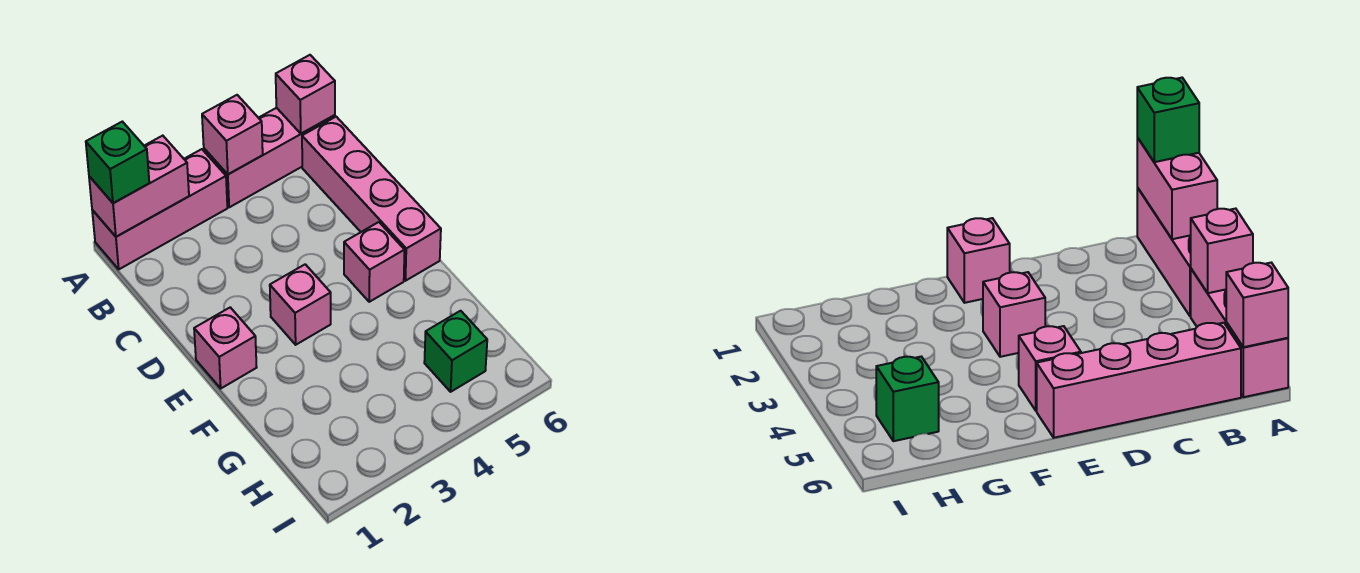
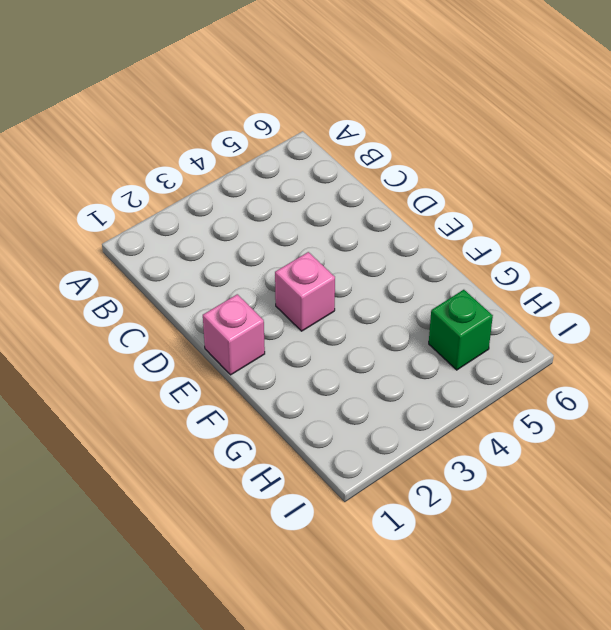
none -> pink 1x3 brick [92,149,227,269]
none -> pink 1x3 brick [204,108,335,207]

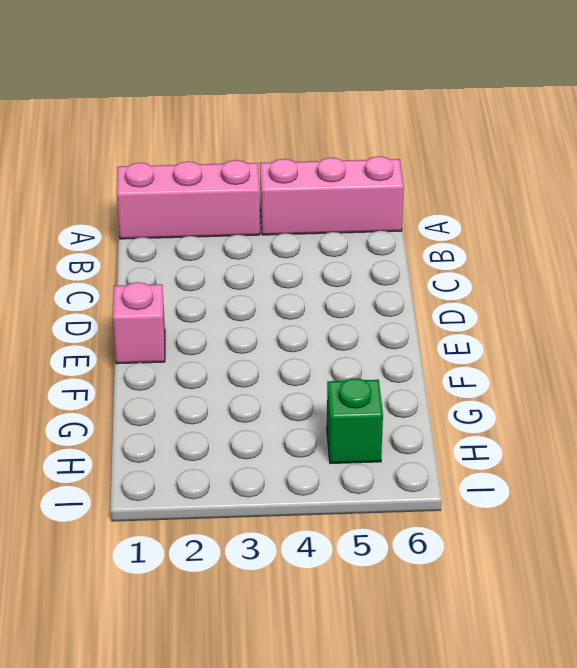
none -> pink 1x4 brick [302,117,441,281]
none -> pink 1x1 brick [270,264,331,345]

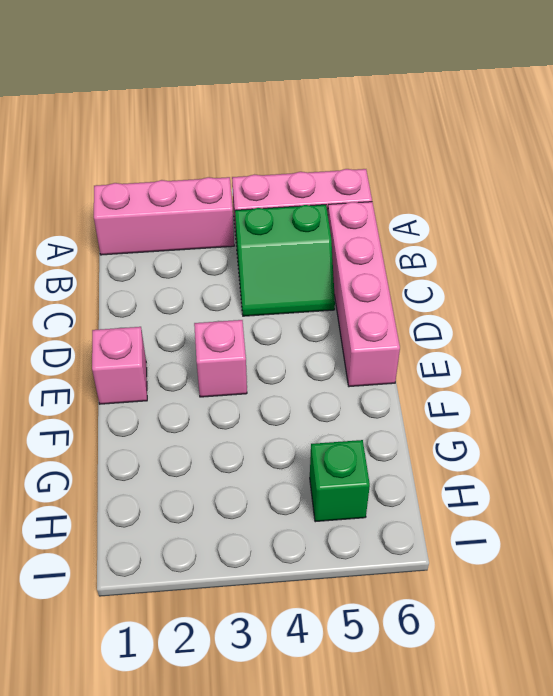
green 2x2 slope [235,205,335,316] -> none
none -> pink 1x1 brick [344,222,405,302]
none -> pink 1x2 brick [89,136,189,237]

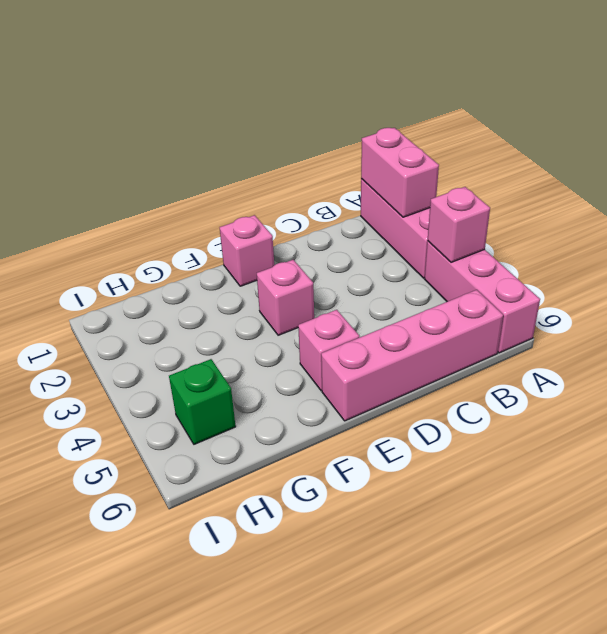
none -> pink 1x1 brick [276,55,335,134]
none -> green 1x1 brick [86,122,149,203]

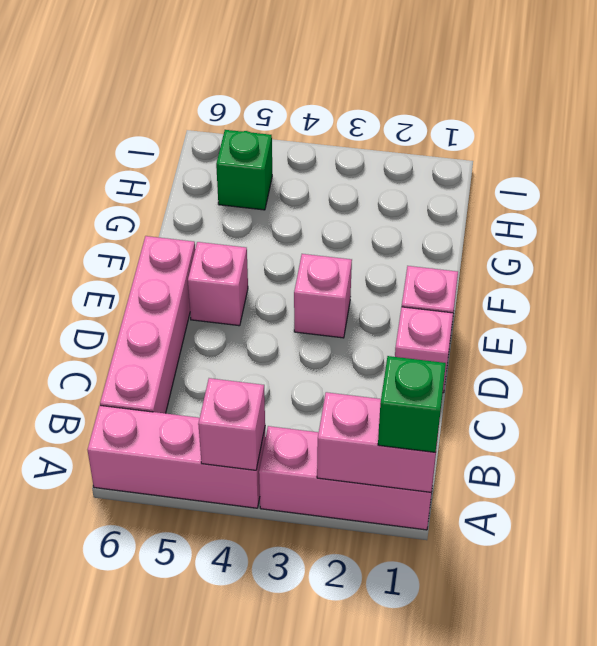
pink 1x1 brick [395,307,453,393] -> pink 1x1 brick moved to [276,55,335,134]

